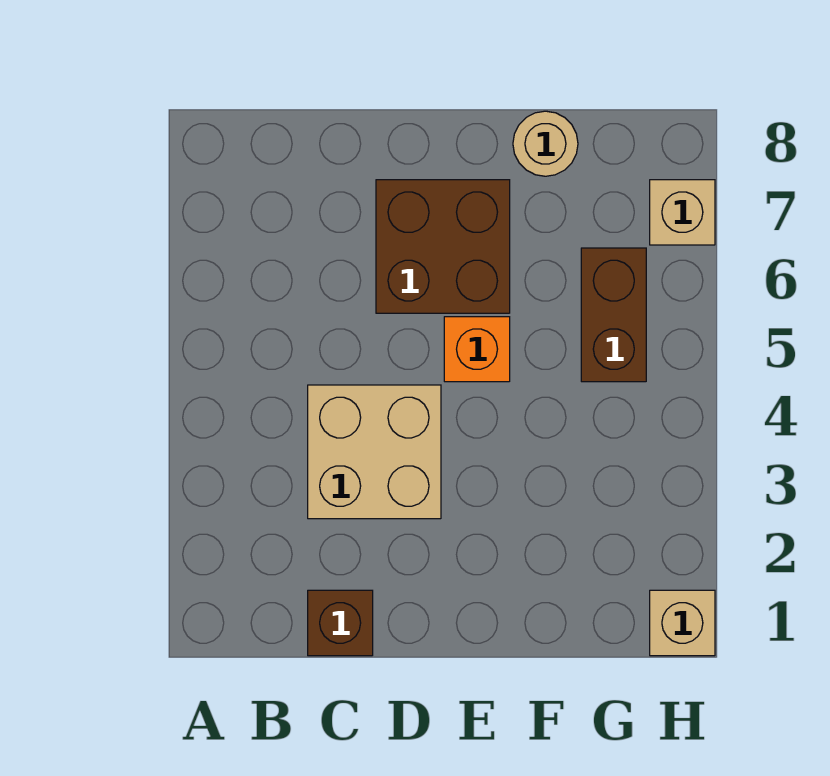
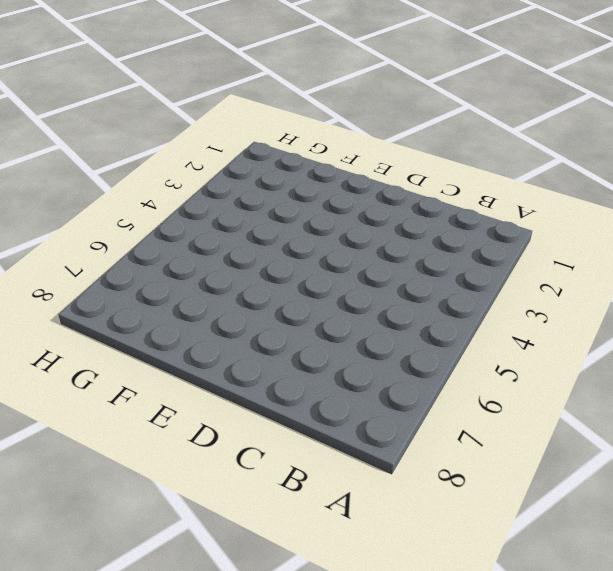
none -> brown 1x1 brick [308,590,373,656]
none -> tan 2x2 brick [308,385,441,519]

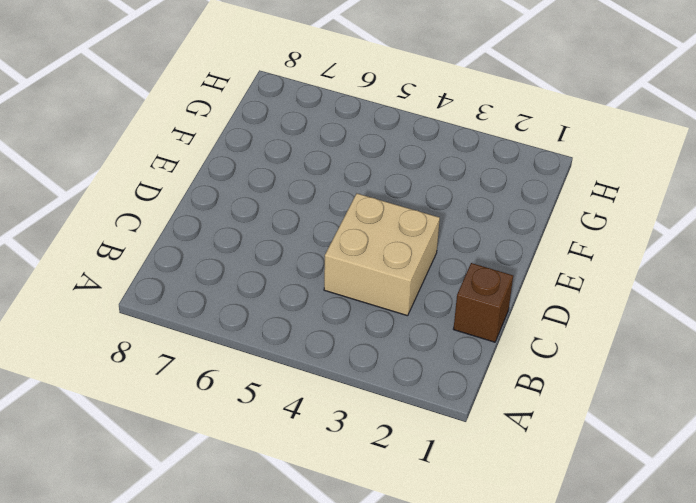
none -> brown 2x2 brick [376,180,510,313]
none -> orange 1x1 brick [444,317,510,382]

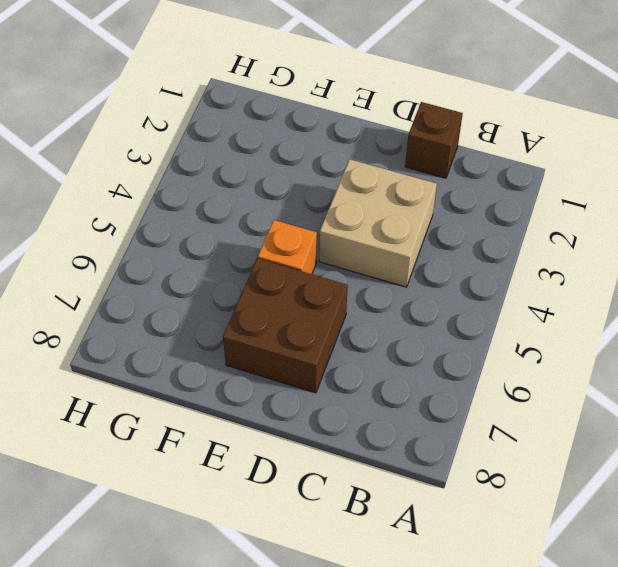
none -> tan 1x1 round brick [513,111,578,176]
none -> brown 1x2 brick [581,248,646,382]

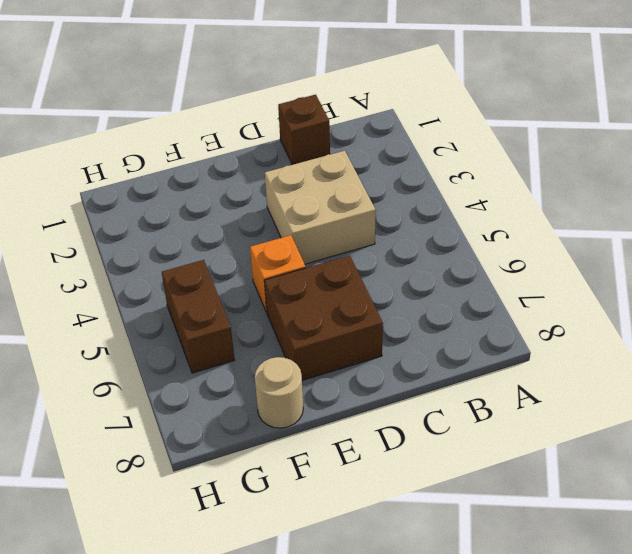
none -> tan 1x1 brick [650,590,715,656]
none -> tan 1x1 brick [650,180,715,245]

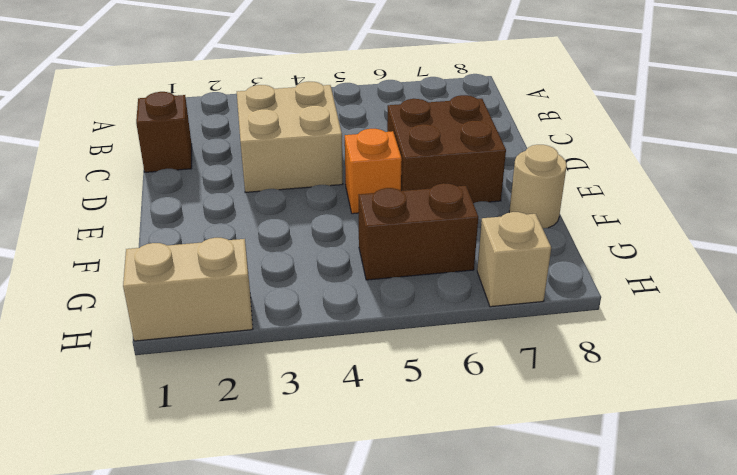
tan 1x2 brick [123,238,253,341] -> tan 1x1 brick [650,590,715,656]

